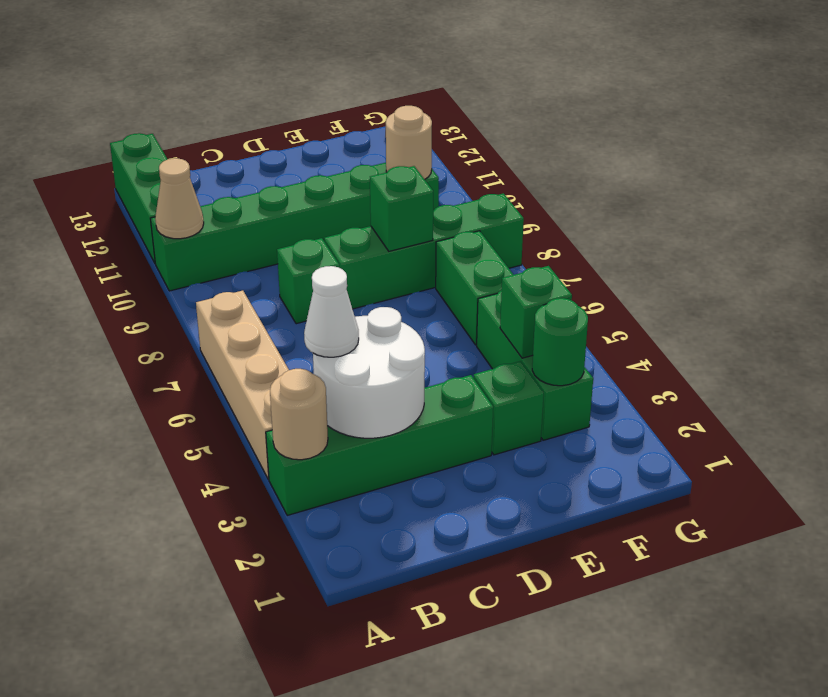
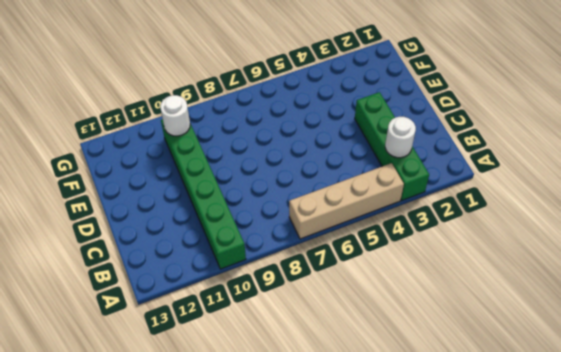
white 1x1 round brick [385,117,416,158] -> white 2x2 round brick [313,307,425,438]
white 1x1 round brick [160,95,190,136] -> tan 1x1 round brick [386,106,432,179]
none -> green 1x3 brick [110,133,168,263]
none -> green 1x1 brick [277,238,339,324]
none -> green 1x4 brick [324,193,524,309]

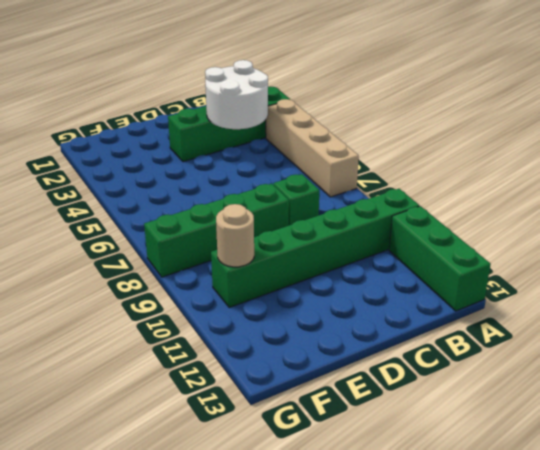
none -> green 1x1 brick [473,361,544,455]
none -> green 1x3 brick [477,290,593,440]
none -> green 1x2 brick [436,231,513,345]

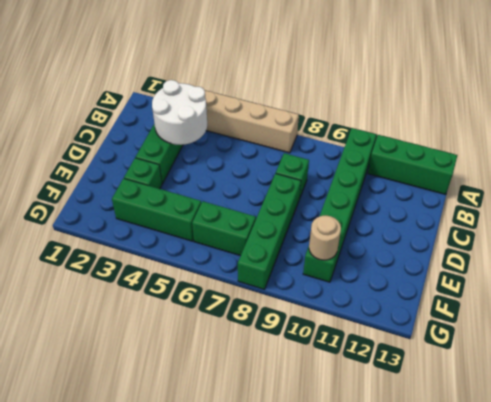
none -> tan 1x1 round brick [270,369,328,460]
none -> tan 1x1 cone [155,158,204,239]
none -> green 1x1 brick [370,166,433,251]

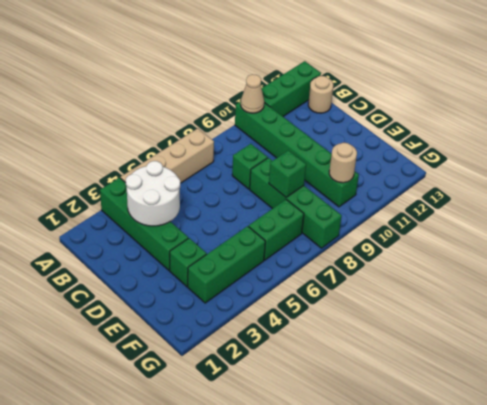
tan 1x1 round brick [308,76,333,113] -> tan 1x1 round brick moved to [270,369,328,460]
none -> green 1x1 round brick [532,298,588,386]
none -> green 1x1 brick [500,266,572,358]
none -> white 1x1 cone [304,266,359,357]

